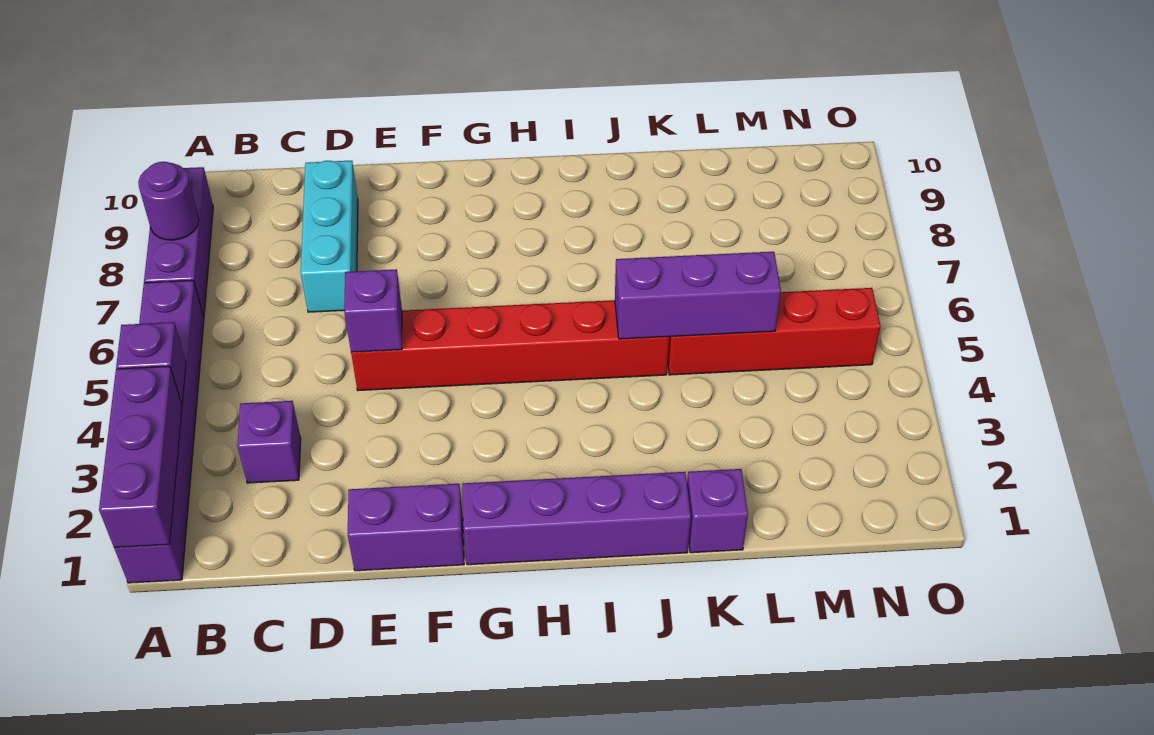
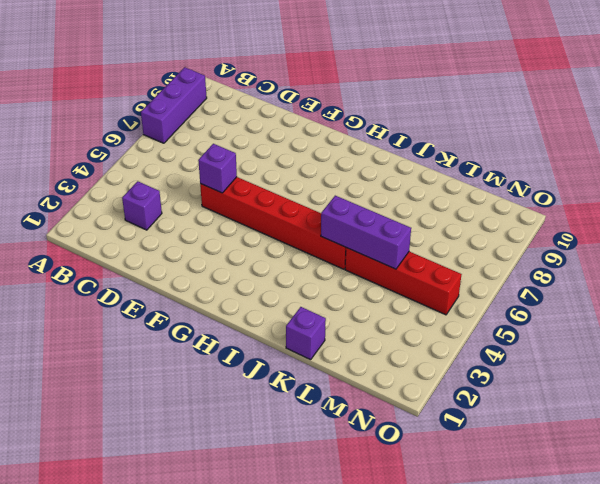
none -> purple 1x6 brick [114,280,204,583]
none -> cyan 1x3 brick [301,161,358,312]
none -> purple 1x2 brick [348,484,464,571]

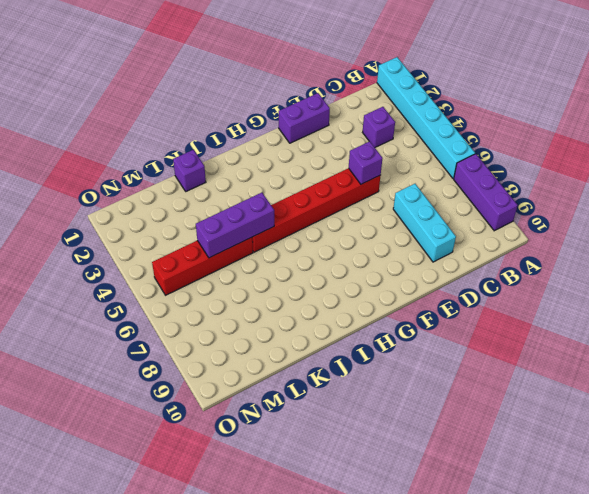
cyan 1x6 brick [377,57,475,179] -> purple 1x6 brick [114,280,204,583]
none -> purple 1x4 brick [462,472,691,565]
none -> purple 1x3 brick [99,366,182,547]
none -> purple 1x1 brick [116,322,186,404]

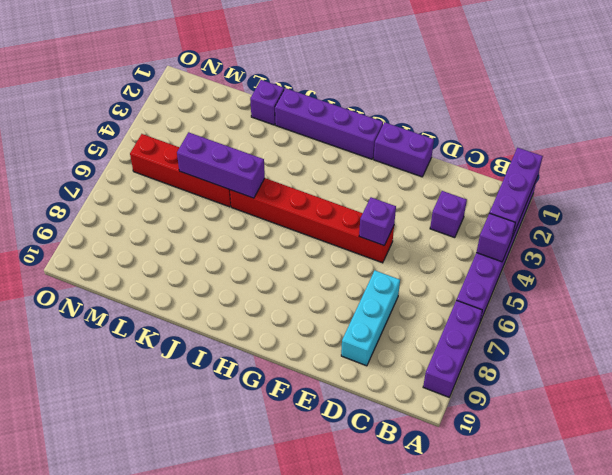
none -> purple 1x1 round brick [138,162,199,240]

